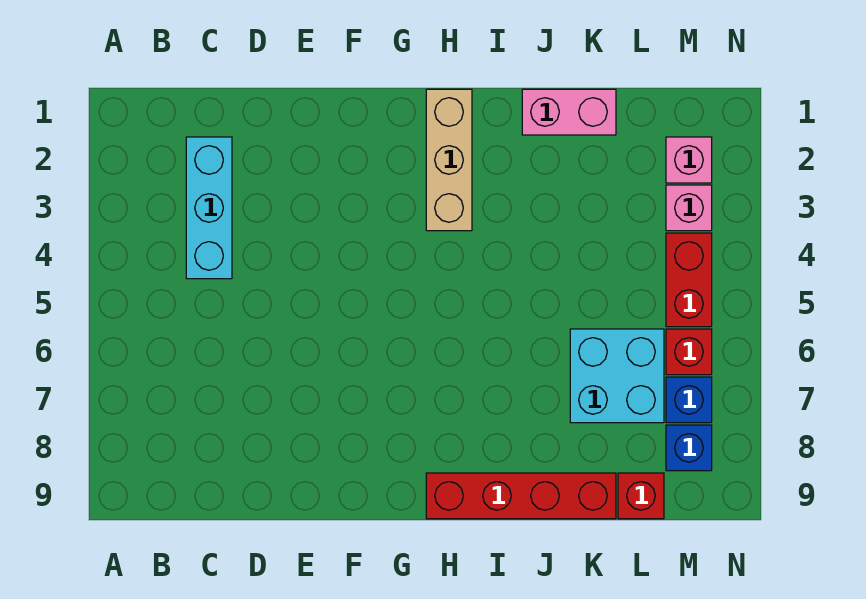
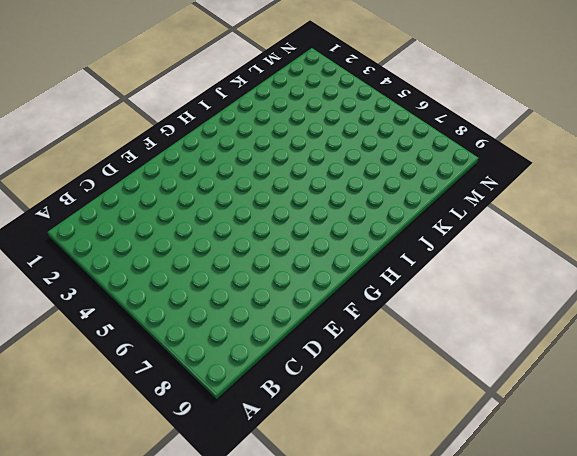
none -> cyan 1x3 brick [186,137,232,279]
none -> tan 1x3 brick [426,89,472,231]
none -> red 1x4 brick [426,473,616,519]

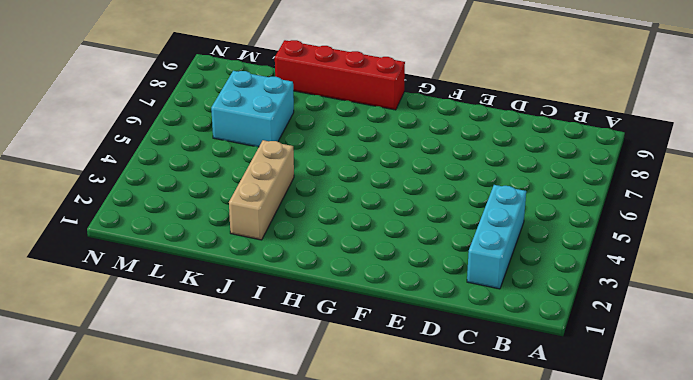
tan 1x3 brick [229,140,294,240] -> tan 1x3 brick moved to [426,89,472,231]
none -> pink 1x2 brick [522,89,616,135]
none -> red 1x1 brick [618,473,664,519]
none -> pink 1x1 brick [666,137,712,183]

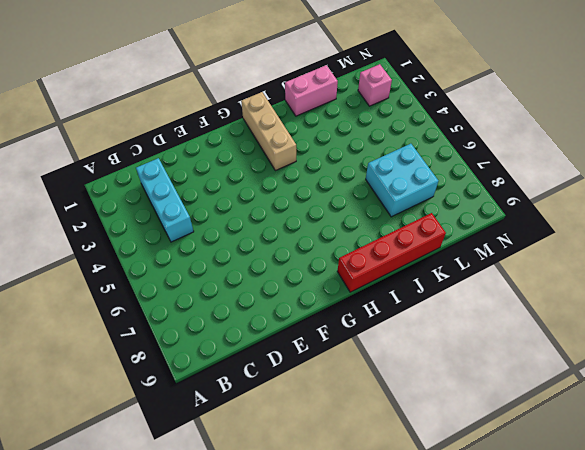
none -> red 1x1 brick [618,473,664,519]
none -> pink 1x1 brick [666,185,712,231]
none -> red 1x2 brick [666,233,712,327]

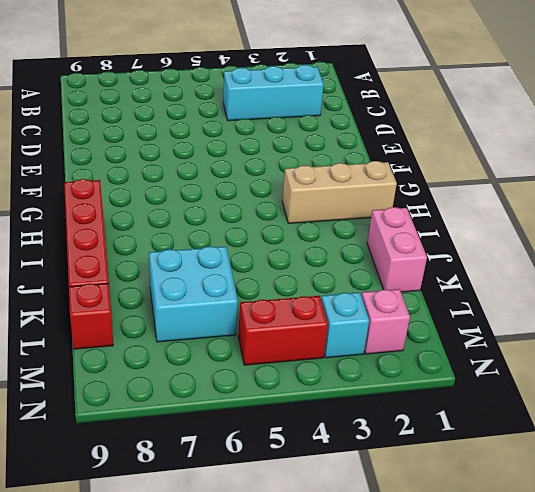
cyan 1x1 brick [321,292,369,358] -> pink 1x1 brick [666,185,712,231]
none -> red 1x1 brick [666,329,712,375]
none -> blue 1x1 brick [666,377,712,423]
none -> blue 1x1 brick [666,425,712,471]

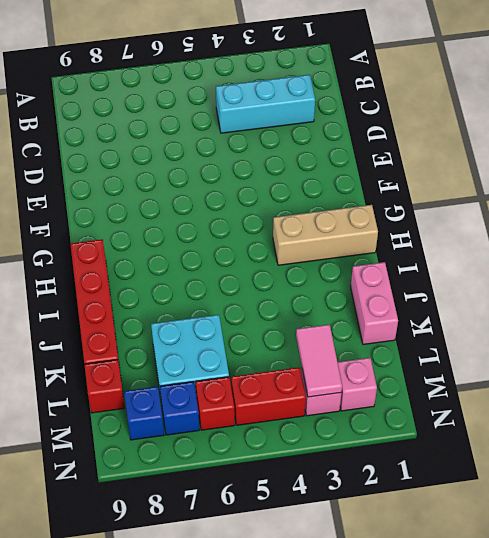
pink 1x2 tile [296,325,342,397] -> none

